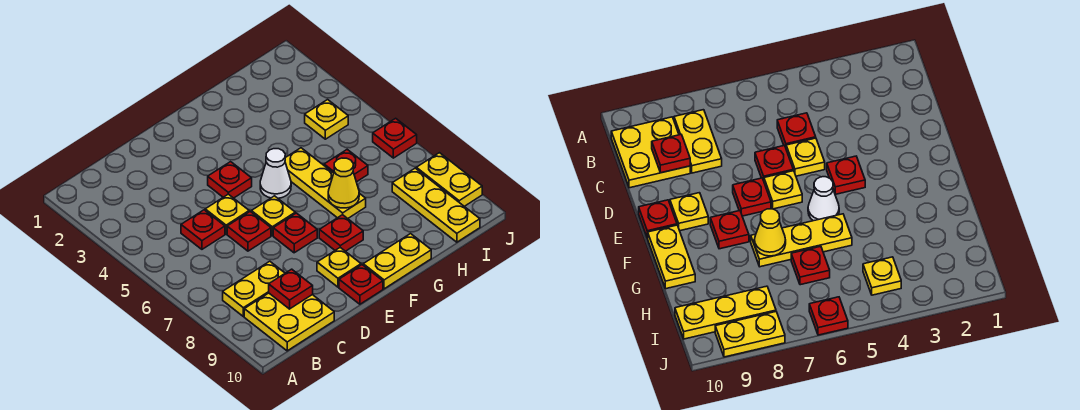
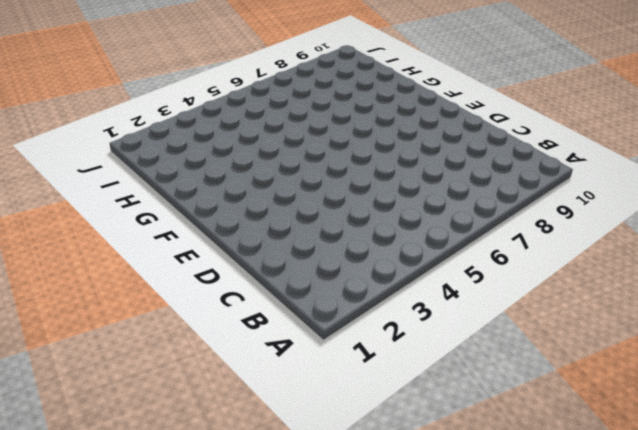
none -> yellow 1x2 plate [223,261,285,316]
none -> yellow 2x2 plate [244,293,334,351]
none -> red 1x1 plate [181,210,225,249]

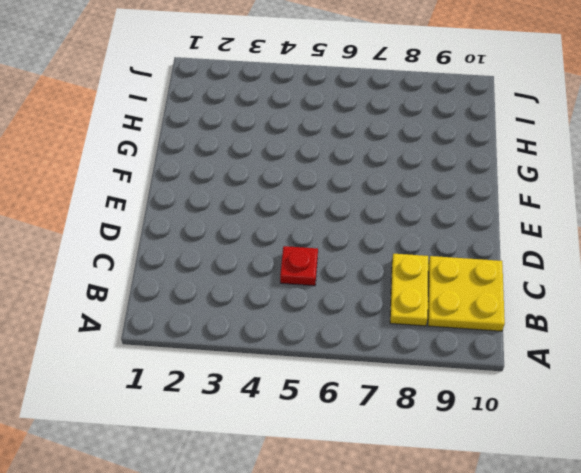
none -> yellow 1x1 plate [205,194,249,234]
none -> red 1x1 plate [227,212,271,251]
none -> red 1x1 plate [208,162,252,198]

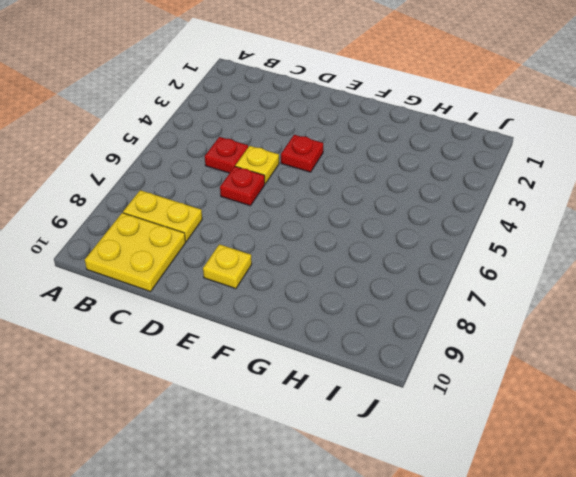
none -> yellow 1x1 plate [251,196,295,236]
none -> red 1x1 plate [273,213,317,253]
none -> red 1x1 plate [339,265,383,304]

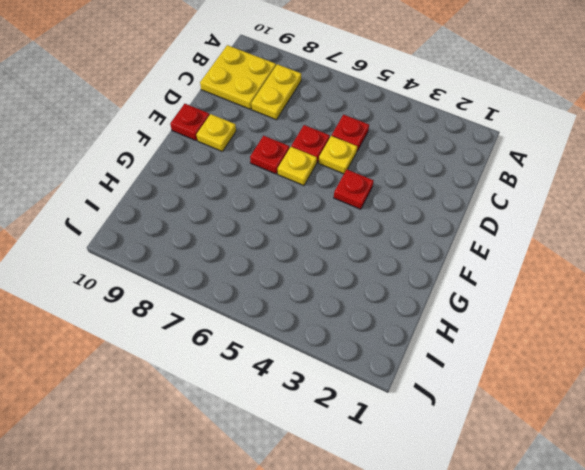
none -> white 1x1 cone [260,149,291,198]
none -> red 1x1 plate [319,215,363,251]
none -> yellow 1x2 plate [363,234,431,289]

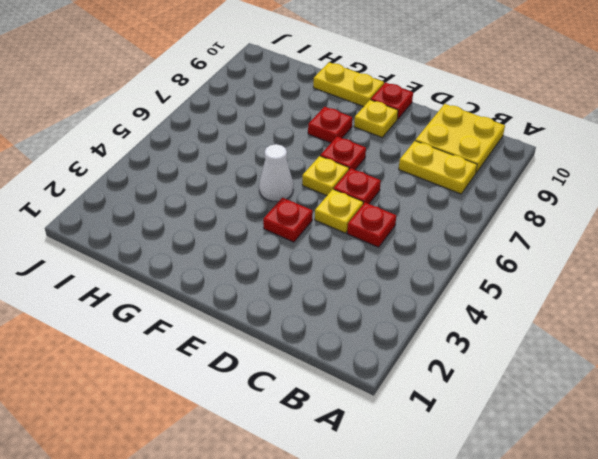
none -> yellow 1x3 plate [285,148,366,219]
none -> red 1x1 plate [324,149,368,182]
none -> yellow 1x1 plate [305,100,348,139]

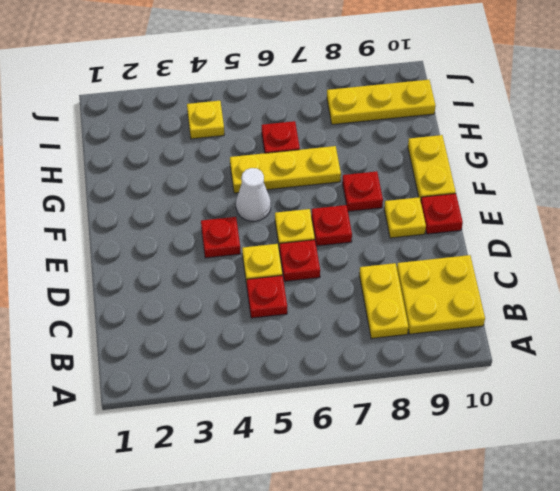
none -> red 1x1 plate [373,118,417,158]
none -> yellow 1x2 plate [416,153,482,206]
none -> red 1x1 plate [269,269,313,309]

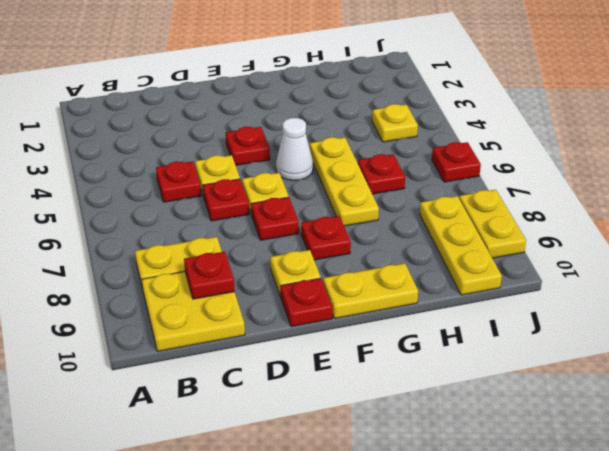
none -> yellow 1x1 cone [328,158,359,208]

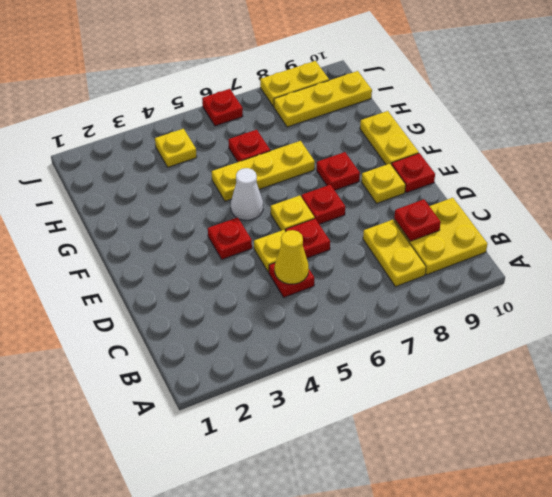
yellow 1x1 cone [275,230,309,284] -> yellow 1x1 cone moved to [328,158,359,208]

